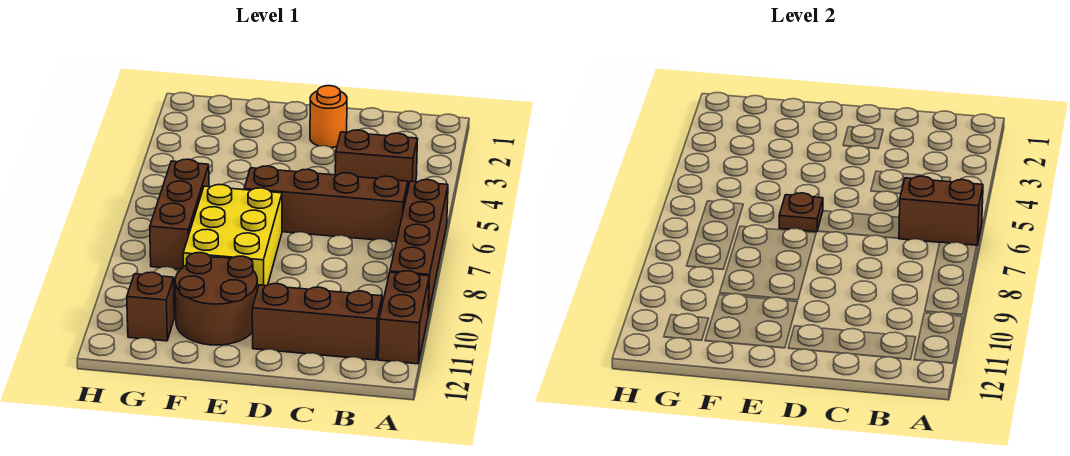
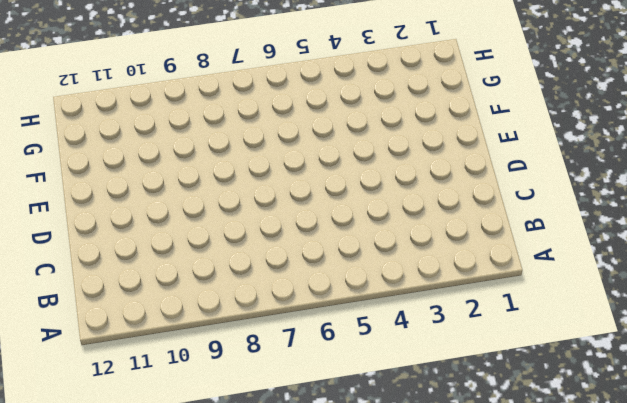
none -> brown 1x4 brick [390,180,448,314]
none -> brown 1x2 brick [378,271,429,364]
none -> brown 1x2 brick [335,130,418,188]

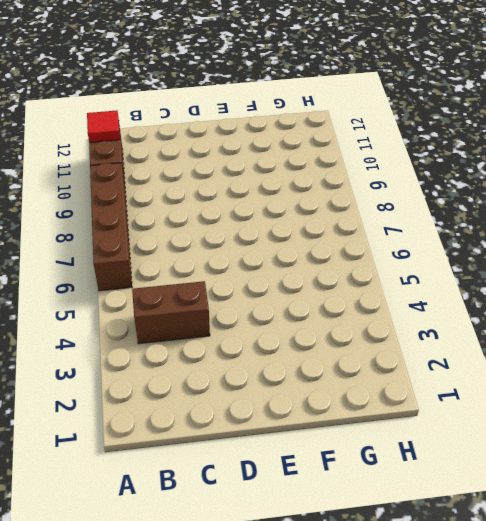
red 1x1 tile [87,111,120,142] -> none
none -> brown 1x4 brick [244,166,408,242]
none -> brown 1x3 brick [252,284,382,360]
none -> orange 1x1 round brick [310,86,347,148]

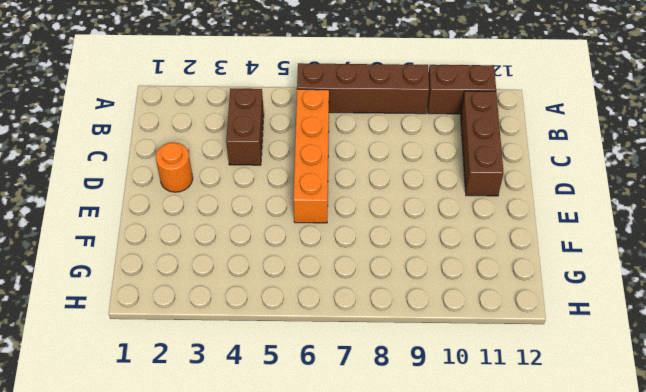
orange 1x4 brick [293,89,329,223] -> brown 1x4 brick [244,166,408,242]
none -> yellow 2x3 brick [183,185,282,289]
none -> brown 2x2 round brick [175,253,257,345]
none -> brown 1x3 brick [150,159,209,269]

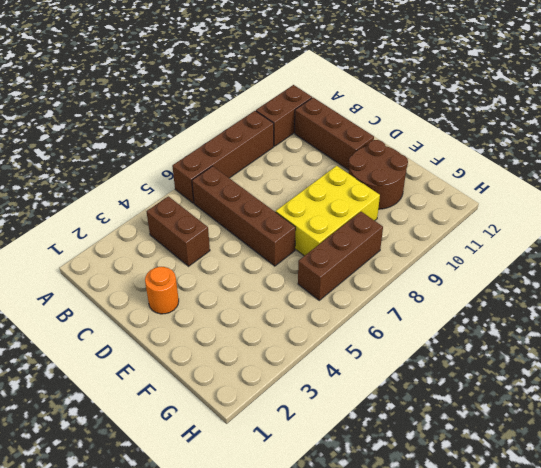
none -> brown 1x1 brick [127,272,174,341]
none -> brown 1x2 brick [899,176,983,245]
none -> brown 1x1 plate [779,193,823,232]

